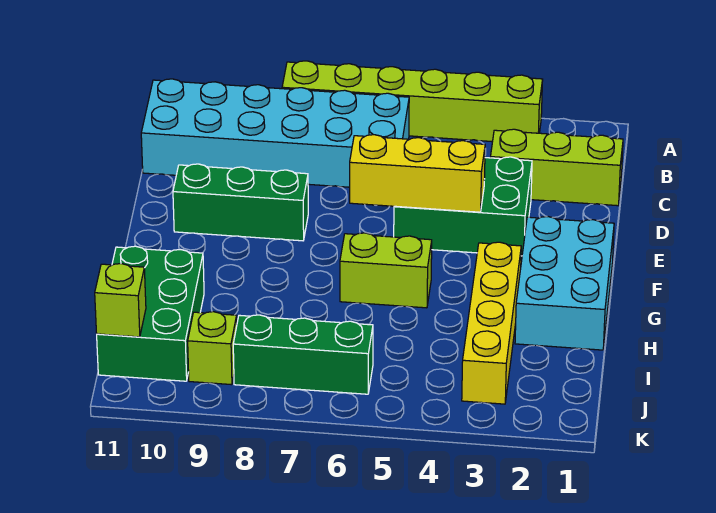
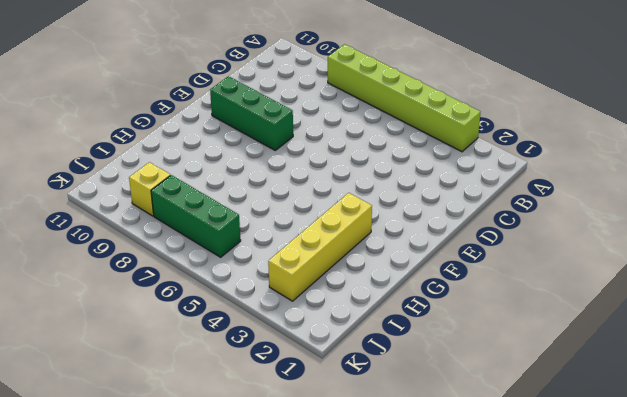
yellow 1x1 brick [129,162,170,216] -> lime 1x1 brick [188,312,237,385]
none -> cyan 2x6 brick [141,79,409,187]
none -> lime 1x3 brick [490,129,623,206]
none -> green 2x3 brick [394,157,532,256]

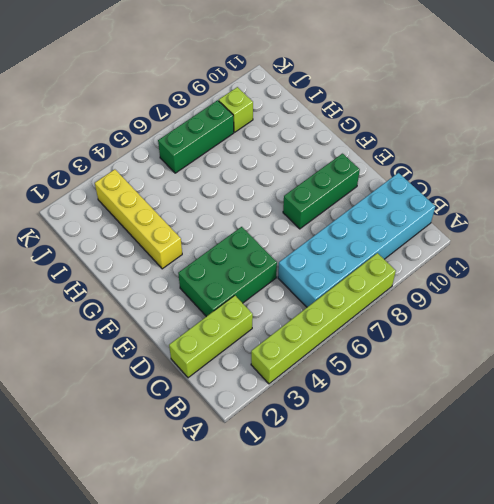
none -> cyan 2x3 brick [515,217,614,350]
none -> lime 1x2 brick [340,233,432,308]
none -> green 2x3 brick [97,246,204,381]

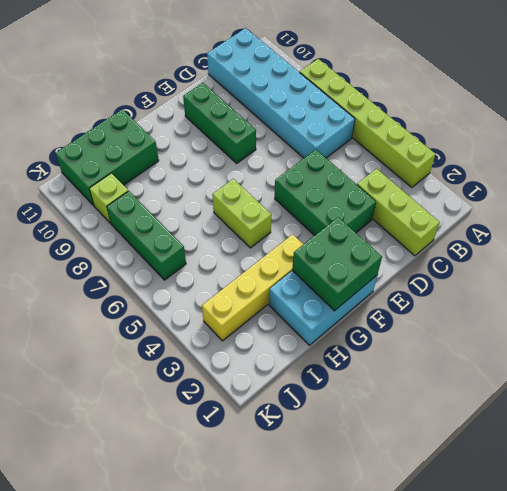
green 2x2 brick [292,217,382,311] -> none
none -> yellow 1x3 brick [350,135,485,212]
none -> lime 1x1 brick [95,264,146,337]

